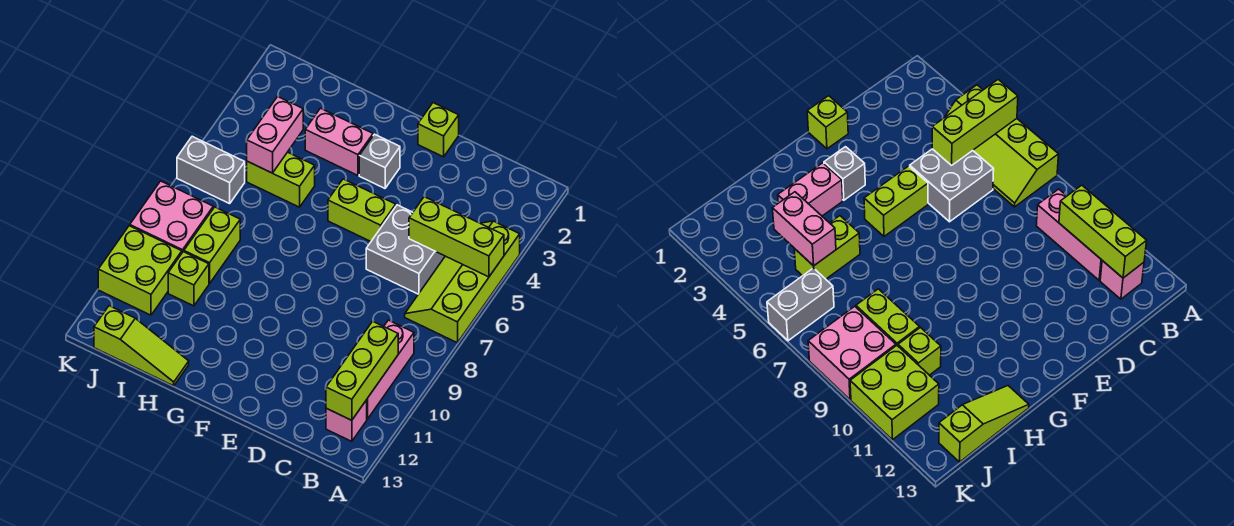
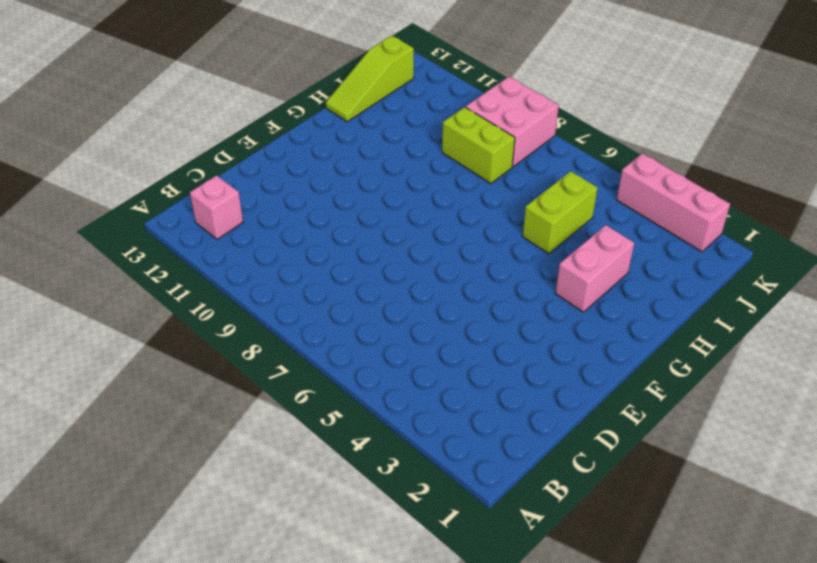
pink 1x3 brick [617,153,730,252] -> pink 1x3 brick moved to [367,320,414,419]
none -> lime 2x4 slope [405,221,520,343]
none -> grey 2x2 brick [366,205,445,294]
none -> lime 1x1 brick [418,103,459,157]

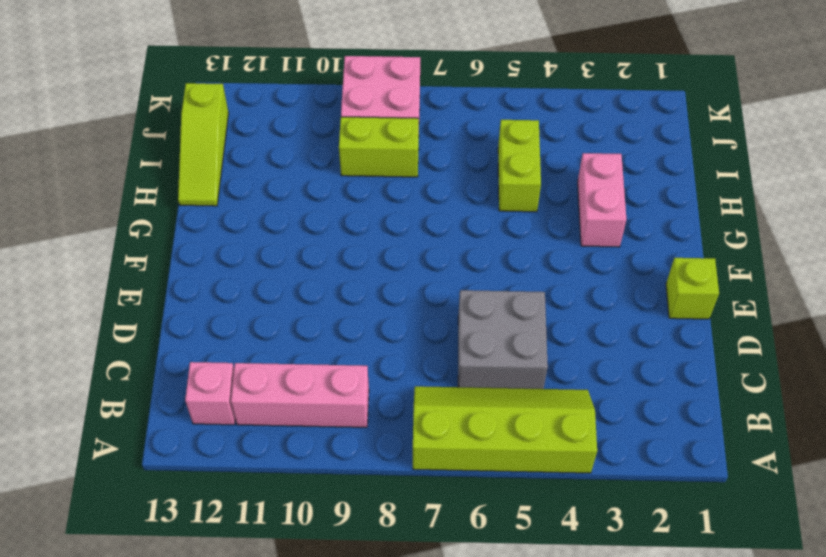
none -> lime 1x2 brick [328,179,396,241]
none -> grey 1x1 brick [359,134,400,188]
none -> lime 1x1 brick [168,252,209,306]

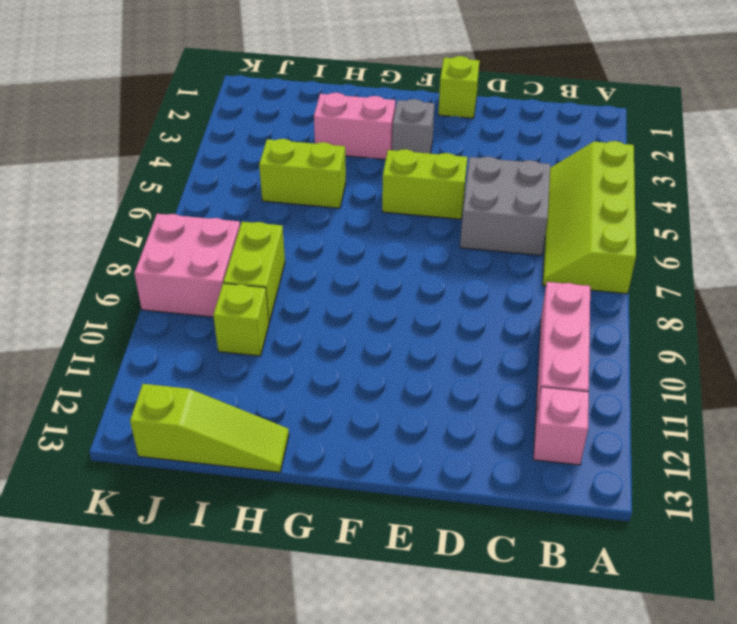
none -> grey 1x2 brick [177,136,245,204]
none -> lime 2x2 brick [98,226,182,315]
none -> lime 1x3 brick [409,197,504,277]

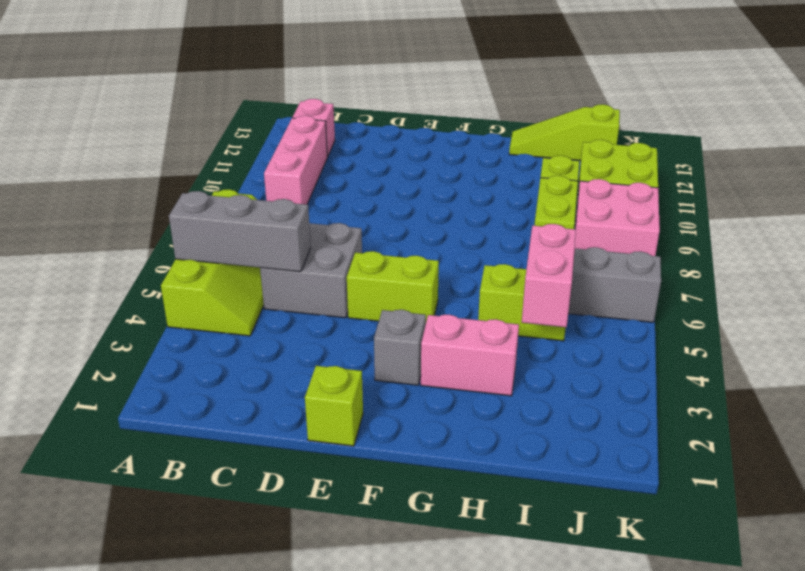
grey 1x3 brick [169,191,311,272] -> lime 1x3 brick [409,197,504,277]
none -> lime 1x3 brick [326,321,398,420]

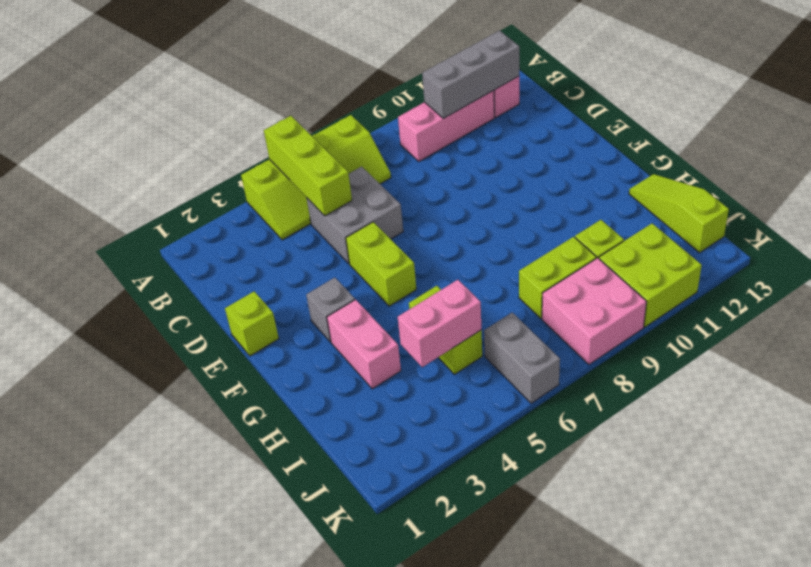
grey 1x3 brick [422,31,519,119] -> lime 1x3 brick [326,321,398,420]

